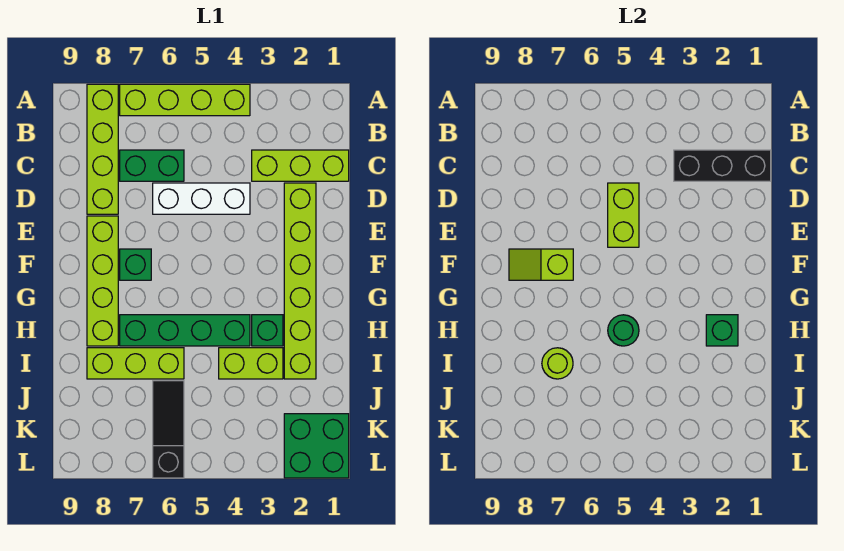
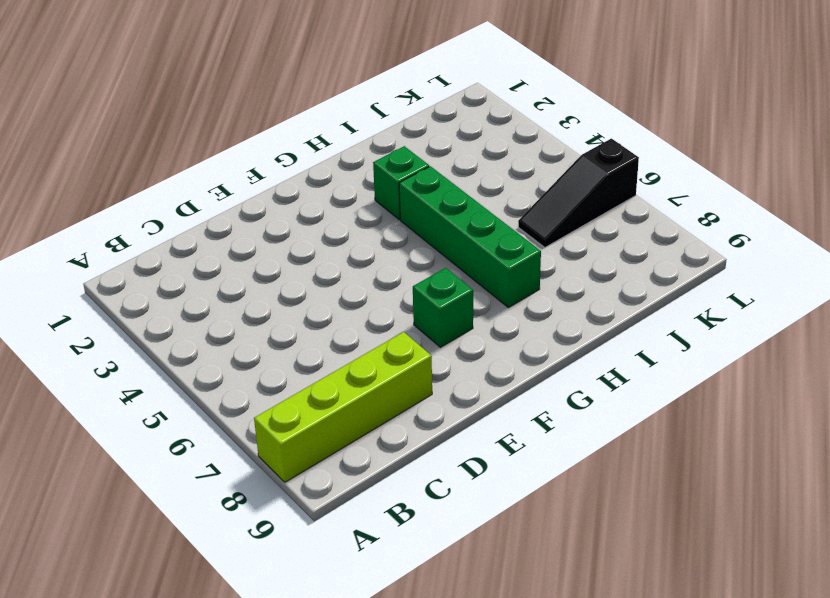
none -> lime 1x4 brick [120,84,250,116]
none -> lime 1x3 brick [252,150,349,181]
none -> green 1x2 brick [120,150,184,181]

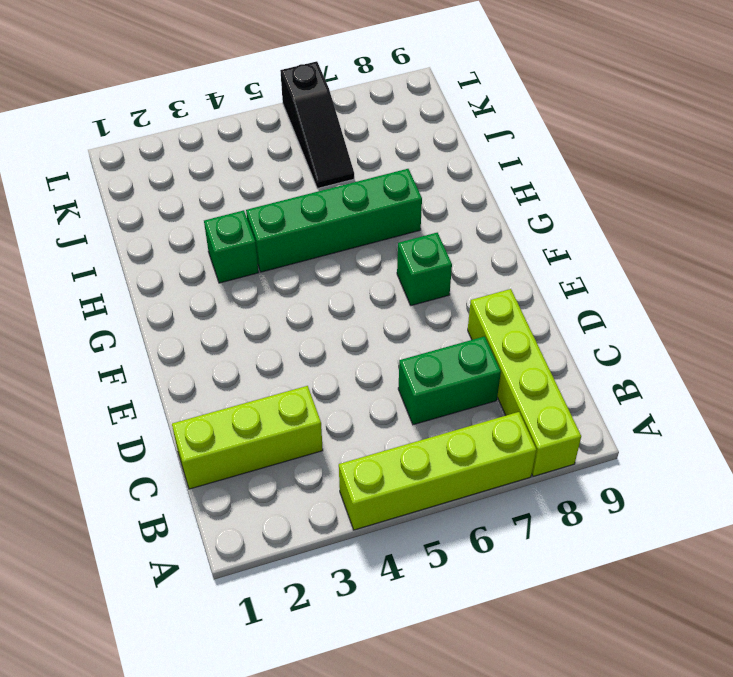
none -> lime 1x6 brick [284,183,316,379]
none -> white 1x3 brick [153,183,250,214]
none -> lime 1x4 brick [87,216,118,346]

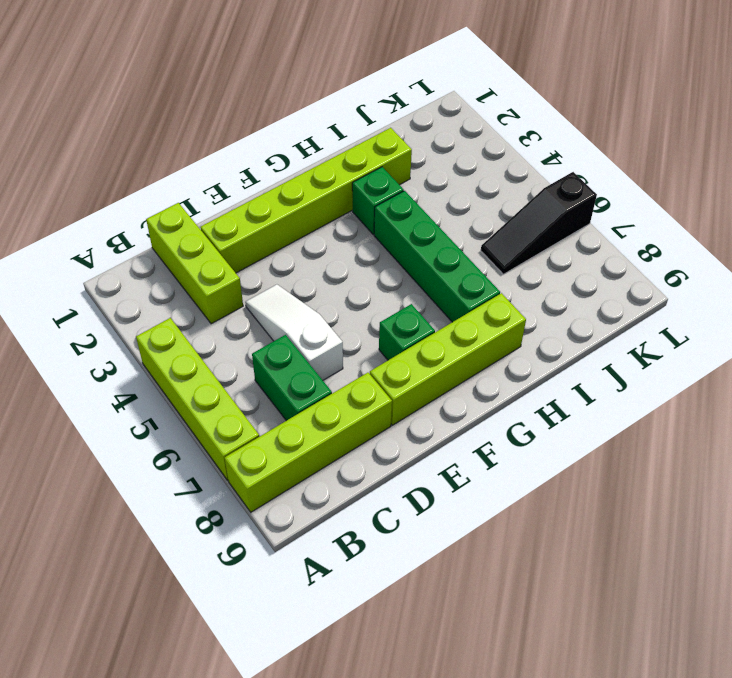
white 1x3 slope [245,284,343,380] -> white 1x3 brick [153,183,250,214]
none -> lime 1x2 brick [219,348,283,379]
none -> lime 1x3 brick [87,348,184,379]
none -> green 2x2 brick [284,414,349,478]

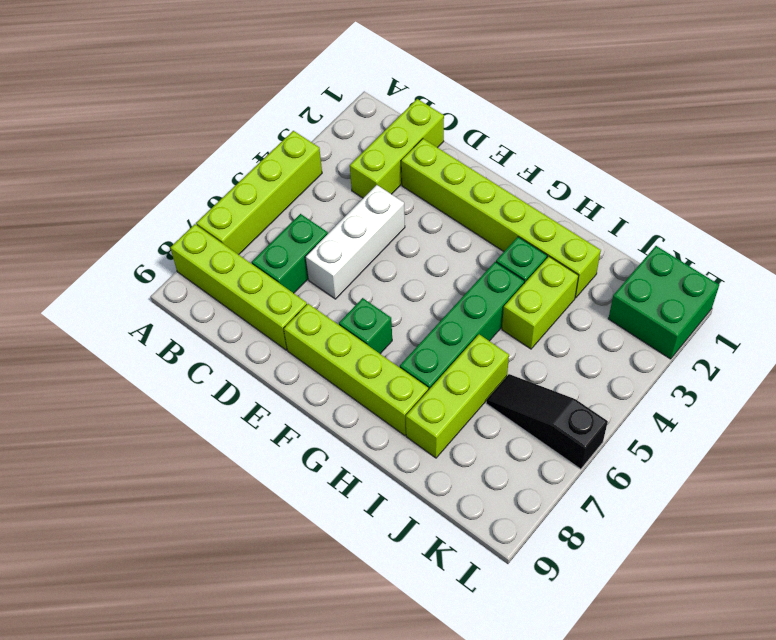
none -> black 1x3 brick [674,150,771,181]
none -> lime 1x2 brick [608,183,639,247]
none -> lime 1x2 slope [509,249,573,280]

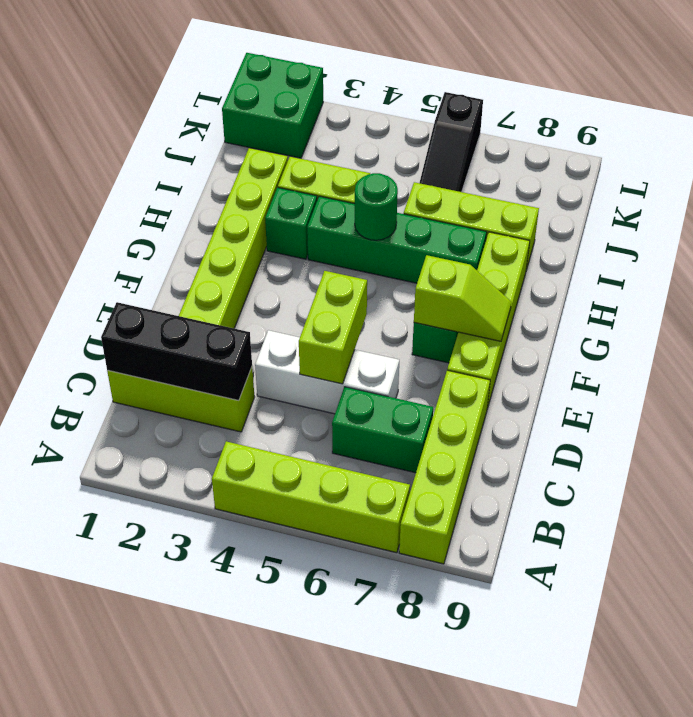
none -> green 1x1 brick [706,315,738,346]
none -> lime 1x1 round brick [542,348,573,379]

